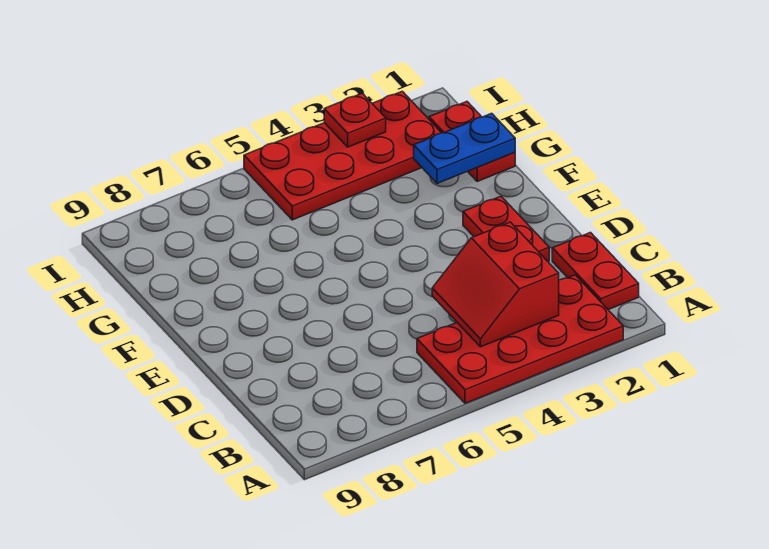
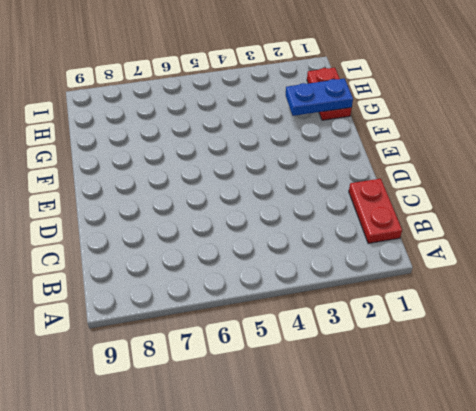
none -> red 2x4 plate [417,275,623,403]
none -> red 1x2 plate [463,196,549,261]

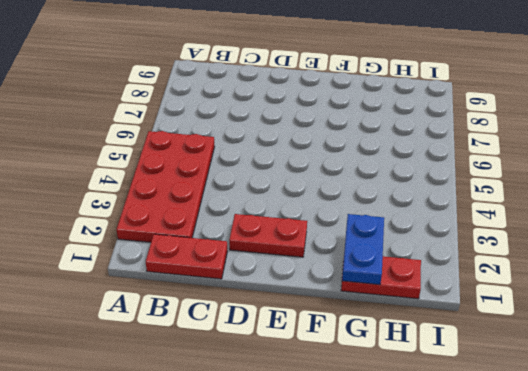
none -> red 2x4 plate [244,91,441,220]
none -> red 2x2 slope [432,222,559,347]

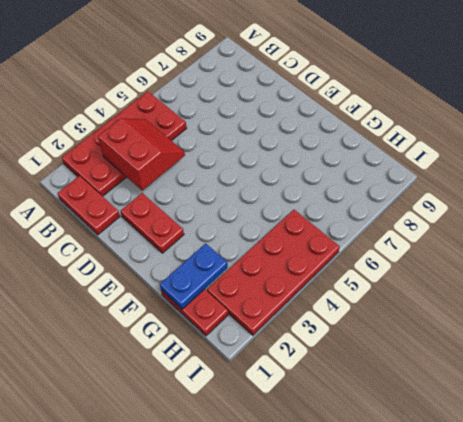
none -> red 1x1 plate [324,93,386,147]

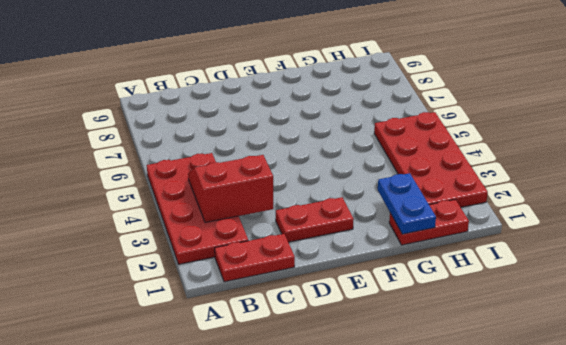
none -> red 1x1 plate [324,93,386,147]

